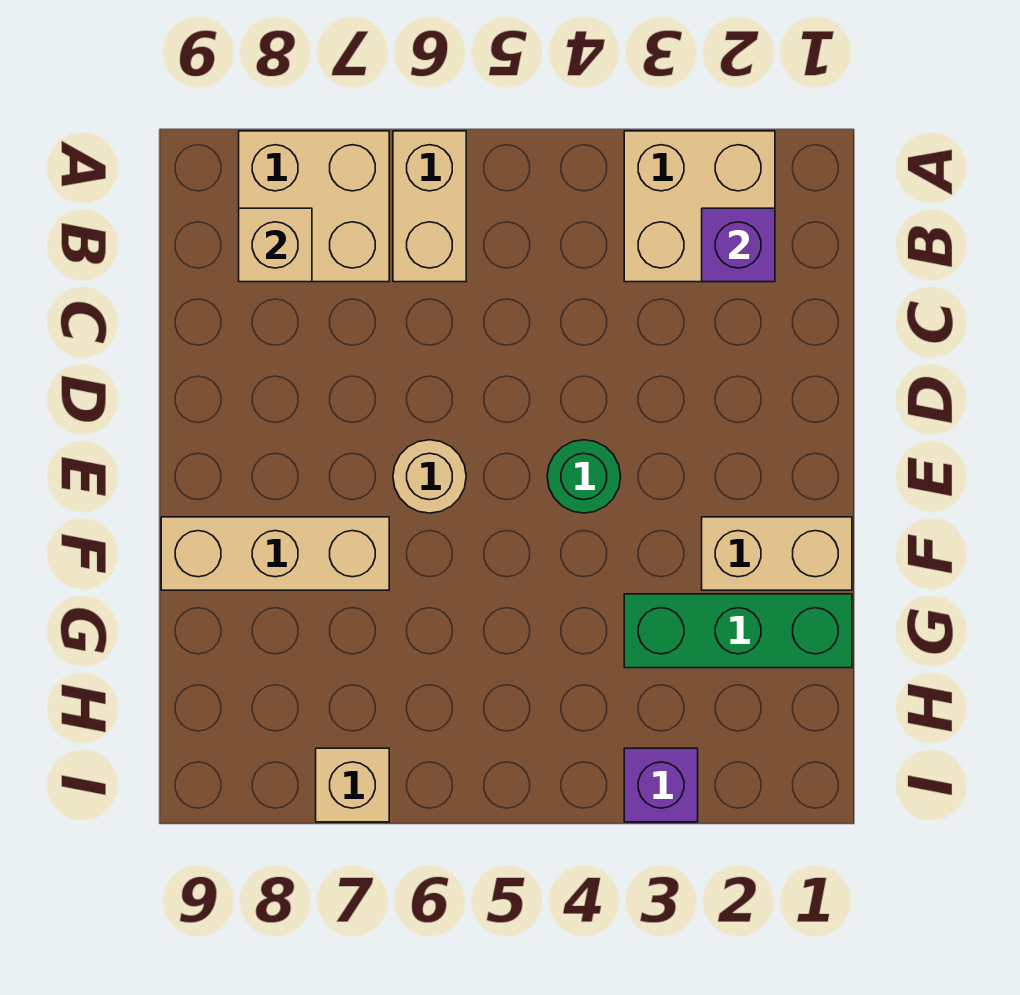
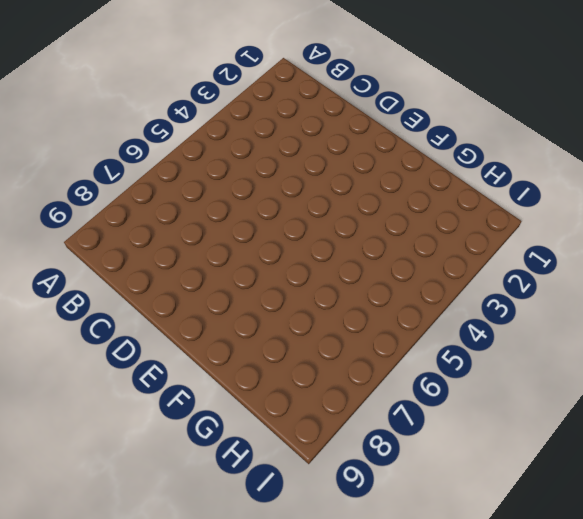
none -> tan 2x2 brick [624,131,775,282]
none -> tan 1x2 brick [393,131,466,282]
none -> tan 2x2 brick [239,131,389,282]

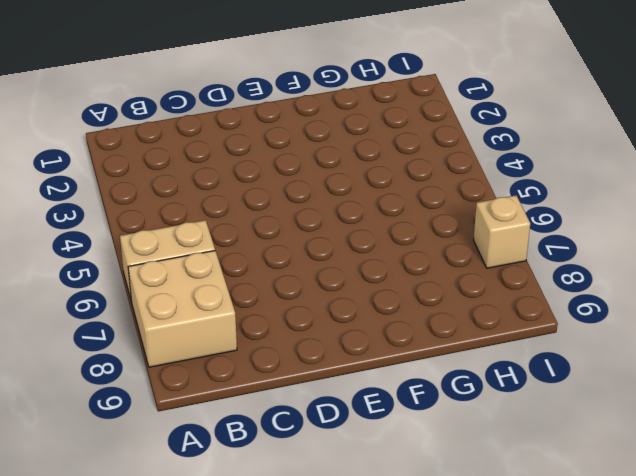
none -> tan 2x2 brick [624,131,775,282]
none -> green 1x1 round brick [547,440,621,513]
none -> tan 1x1 round brick [393,440,466,513]

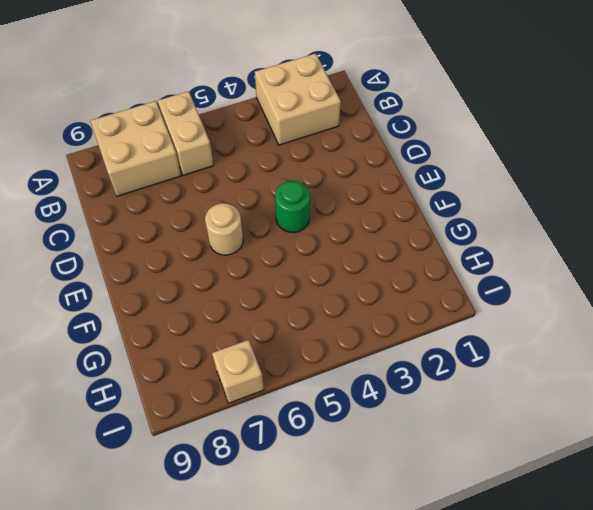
none -> tan 1x2 brick [702,517,852,590]
none -> tan 1x3 brick [161,517,389,590]
none -> green 1x3 brick [624,594,852,668]

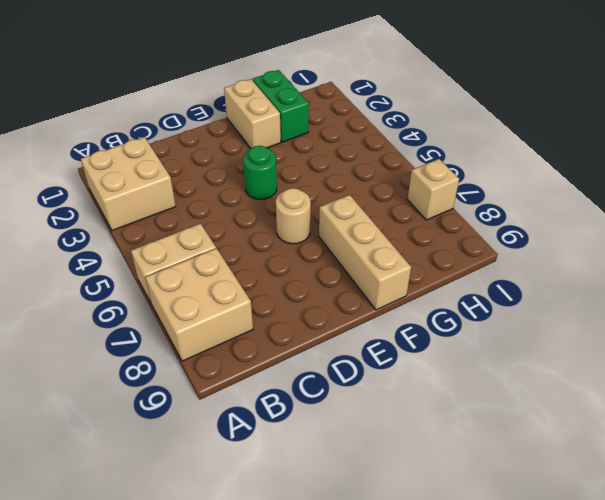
green 1x2 brick [253,70,309,142] -> green 1x3 brick [624,594,852,668]
none -> purple 1x1 brick [624,748,698,822]
none -> purple 1x1 brick [702,208,775,282]
none -> tan 1x1 brick [239,208,312,282]

